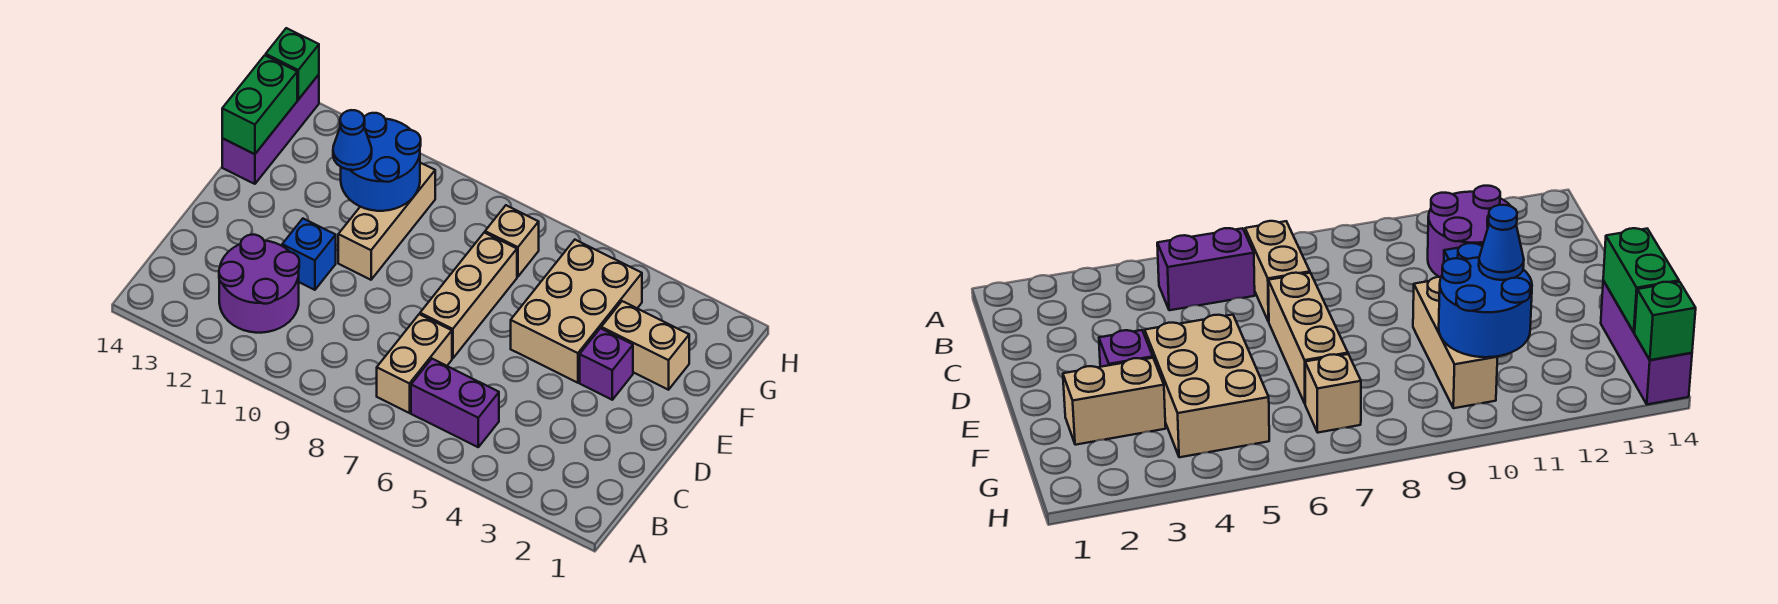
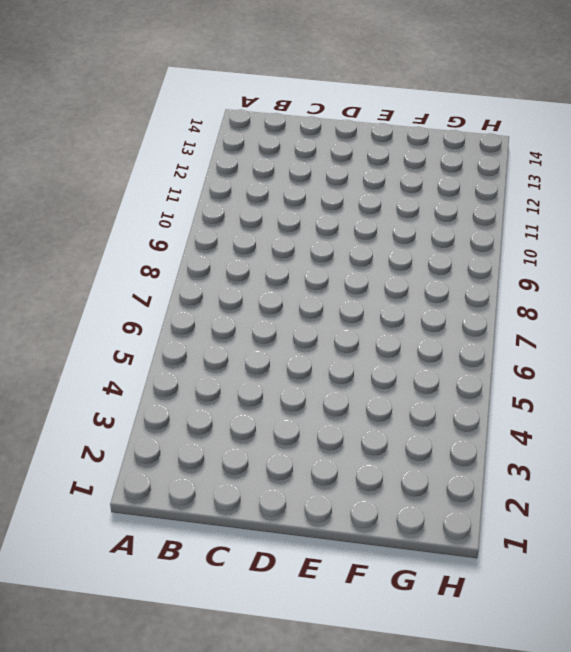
none -> purple 1x2 brick [411,359,499,447]
none -> tan 1x2 brick [377,314,452,413]
none -> purple 2x2 round brick [219,235,299,333]

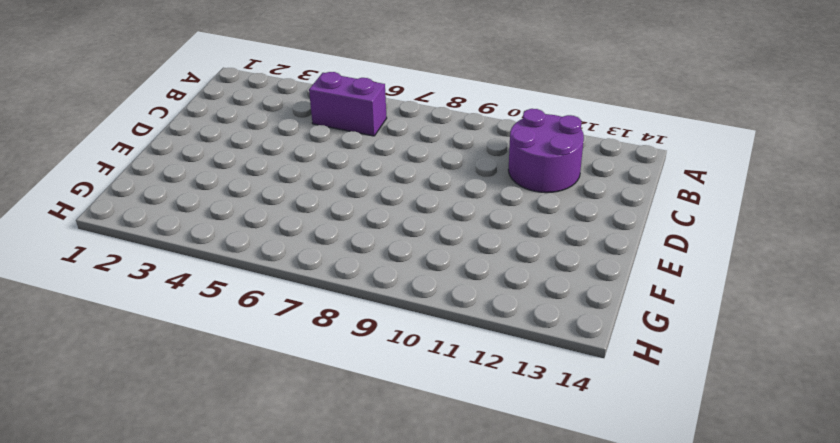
none -> tan 1x2 brick [377,314,452,413]
none -> tan 1x3 brick [420,233,517,359]
none -> blue 1x1 brick [282,219,336,290]

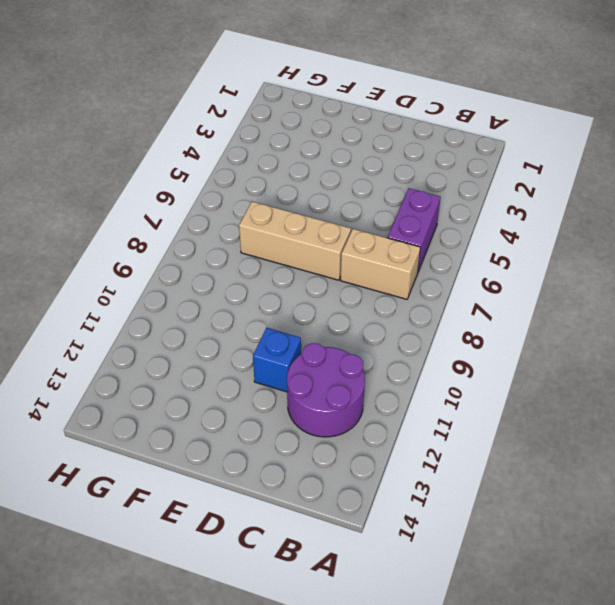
none -> purple 1x1 brick [580,328,633,400]
none -> tan 2x3 brick [511,240,642,383]
none -> tan 1x3 brick [338,163,435,280]

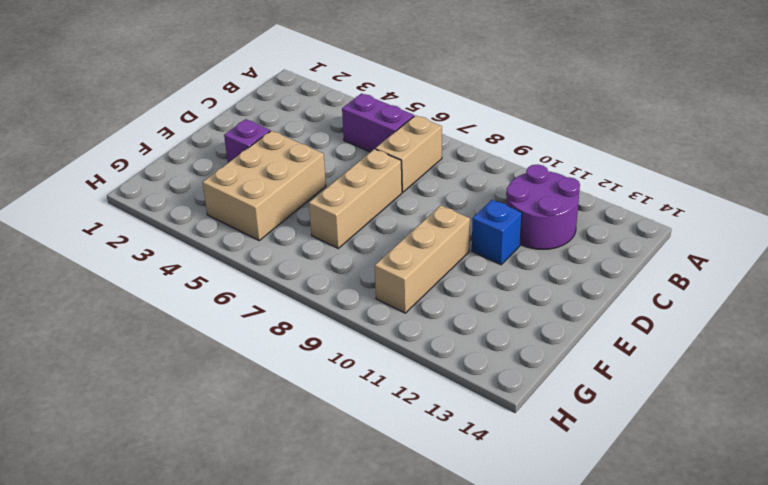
none -> tan 1x2 brick [601,301,689,390]
none -> purple 1x3 brick [222,75,319,184]
none -> tan 1x1 brick [485,205,539,277]

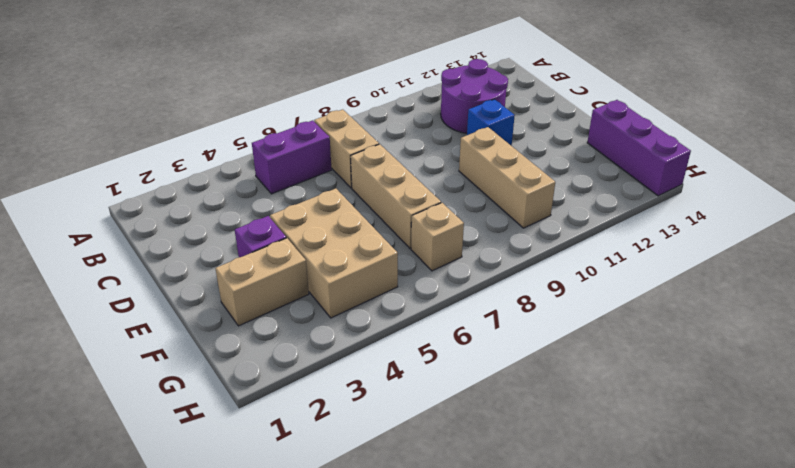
none -> blue 2x2 round brick [341,113,421,211]
none -> green 1x2 brick [222,55,297,154]
none -> green 1x1 brick [266,28,319,100]

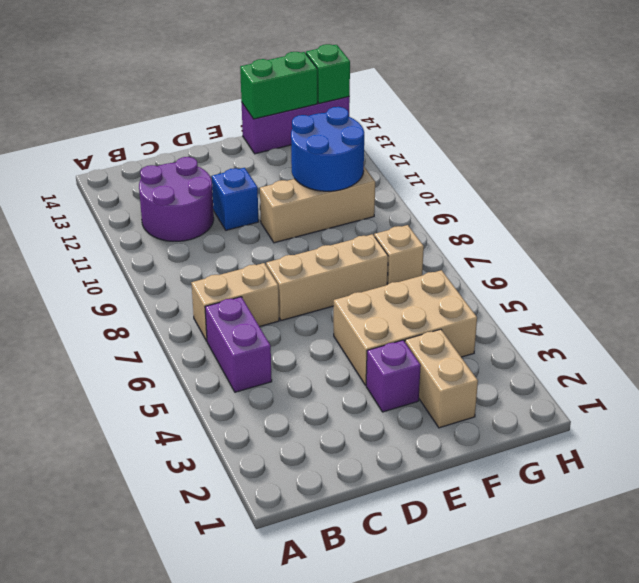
none -> blue 1x1 cone [333,110,372,170]

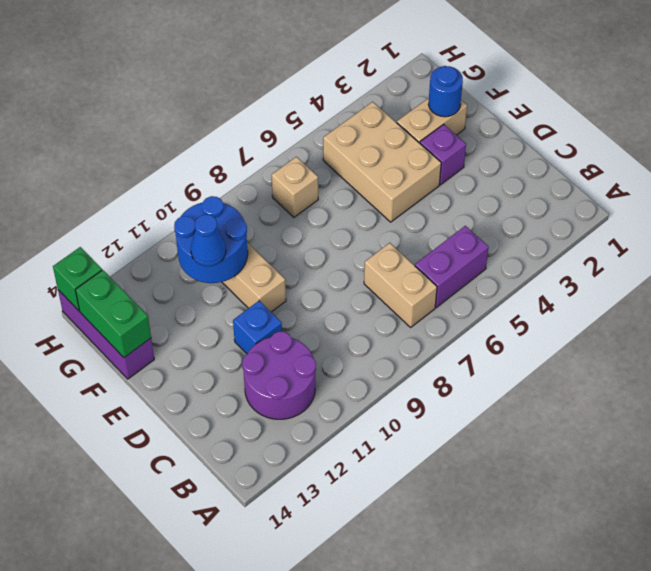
blue 1x1 round brick [428,66,463,117] -> none
none -> tan 1x3 brick [420,233,517,359]

